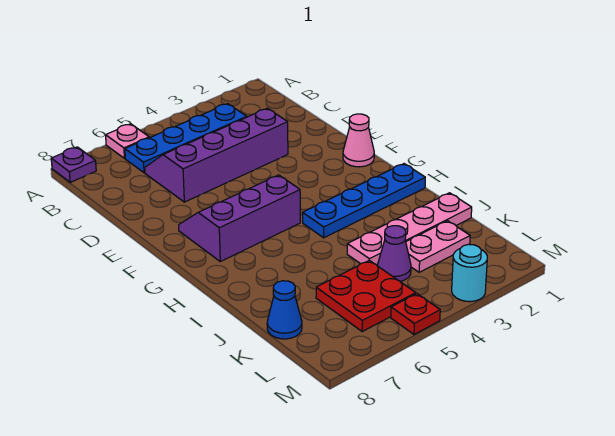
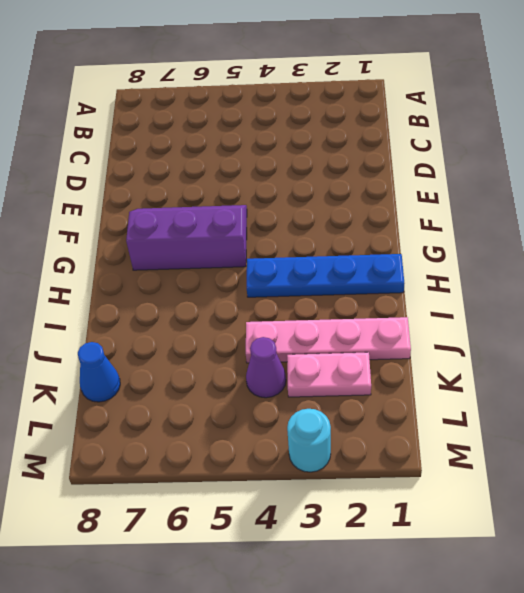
none -> pink 1x1 plate [106,124,149,158]
none -> purple 1x1 plate [51,147,96,182]
none -> blue 1x4 plate [125,104,247,173]

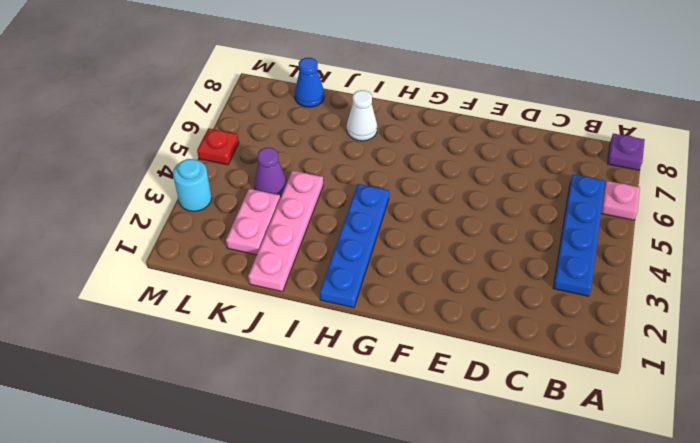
white 1x1 cone [347,90,377,141] -> none
none -> purple 2x4 slope [145,108,288,202]
none -> pink 1x1 cone [343,114,374,167]
none -> purple 2x3 slope [179,175,300,262]

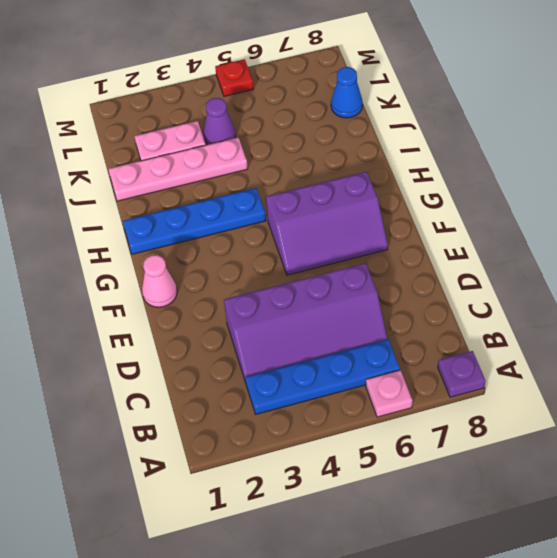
none -> red 2x2 plate [316,260,416,331]
none -> cyan 1x1 round brick [452,244,487,302]

